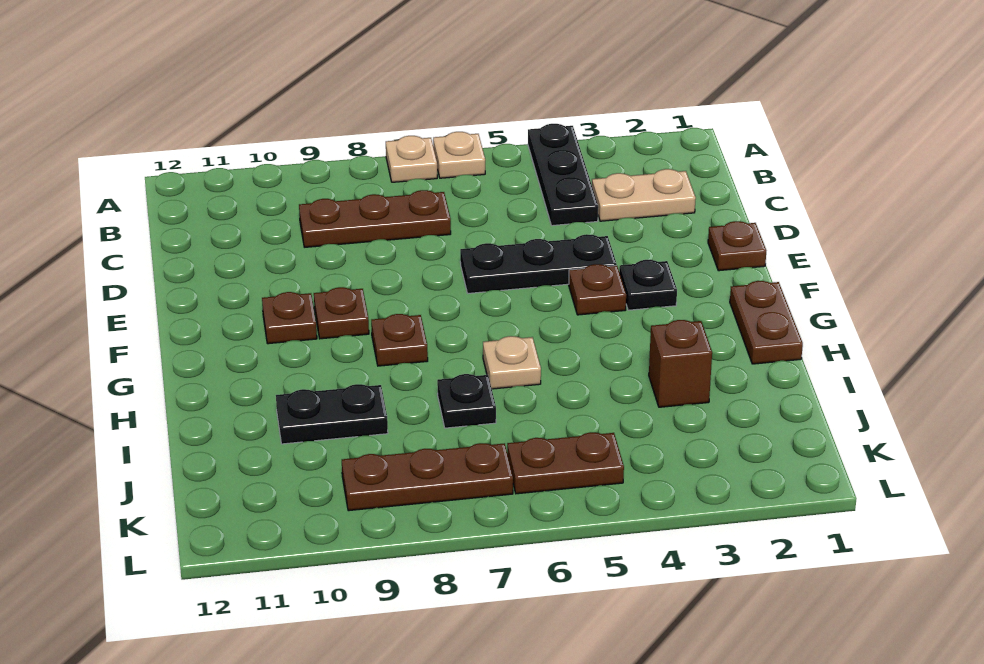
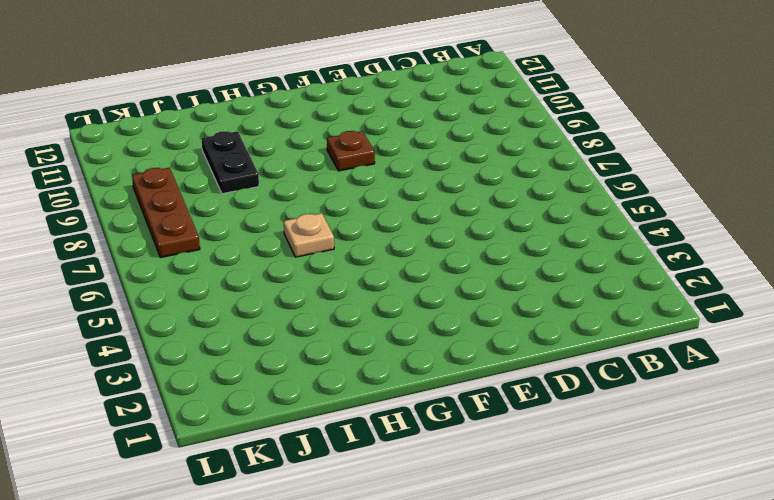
none -> black 1x3 plate [528,124,598,226]
none -> tan 1x1 plate [433,132,485,178]
none -> tan 1x1 plate [386,136,437,182]

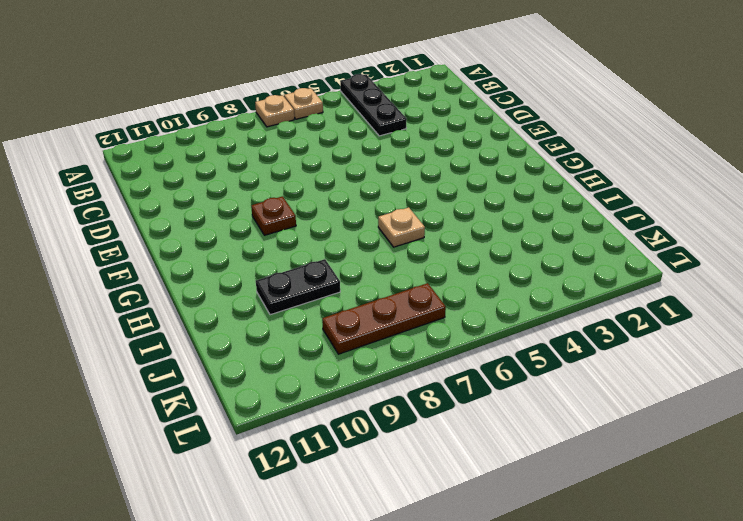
none -> tan 1x2 plate [592,169,696,221]
none -> brown 1x3 plate [299,190,451,247]
none -> brown 1x1 plate [708,221,766,271]

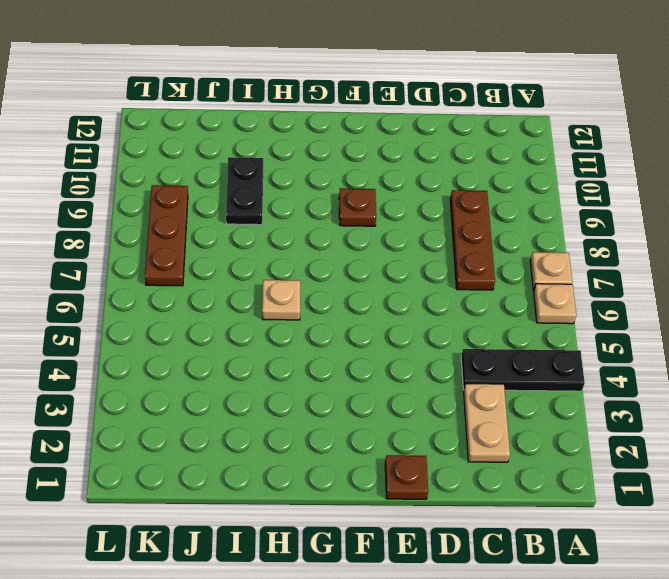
none -> black 1x3 plate [460,234,617,293]
none -> black 1x1 plate [619,260,677,310]
none -> brown 1x1 plate [569,264,626,315]

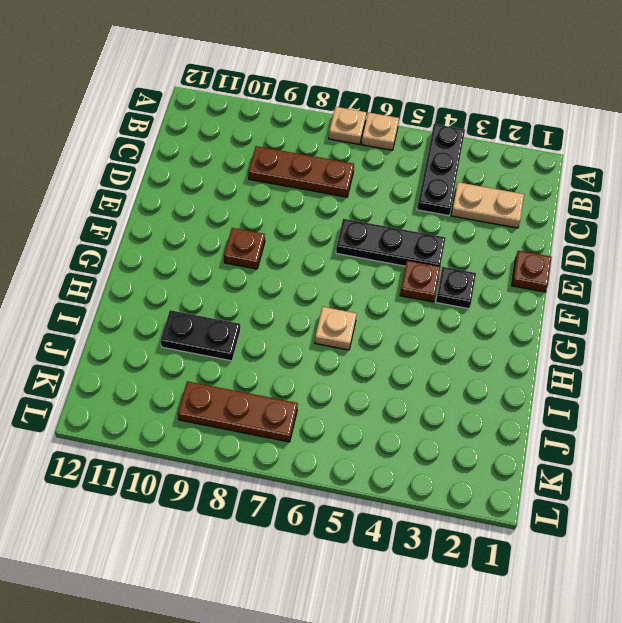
none -> brown 1x1 plate [262,292,317,344]
none -> brown 1x2 plate [730,281,803,364]
none -> brown 1x1 plate [371,314,428,366]

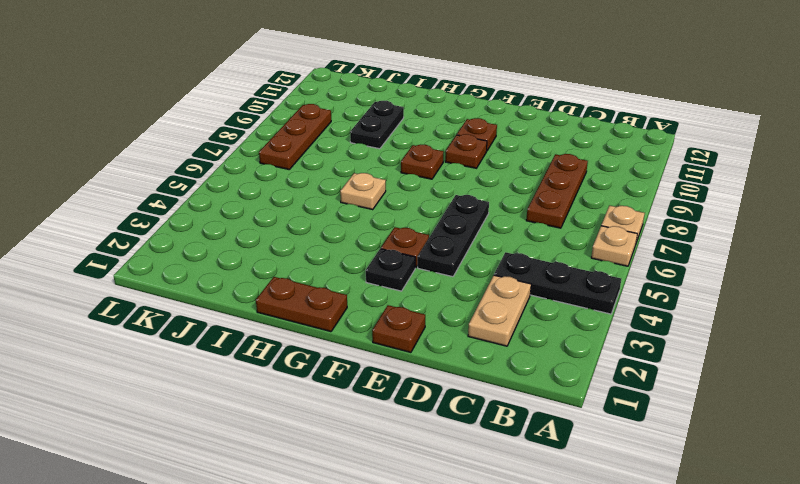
none -> brown 1x1 brick [649,320,712,407]
none -> black 1x1 plate [437,374,496,428]
none -> brown 1x2 plate [507,432,624,494]

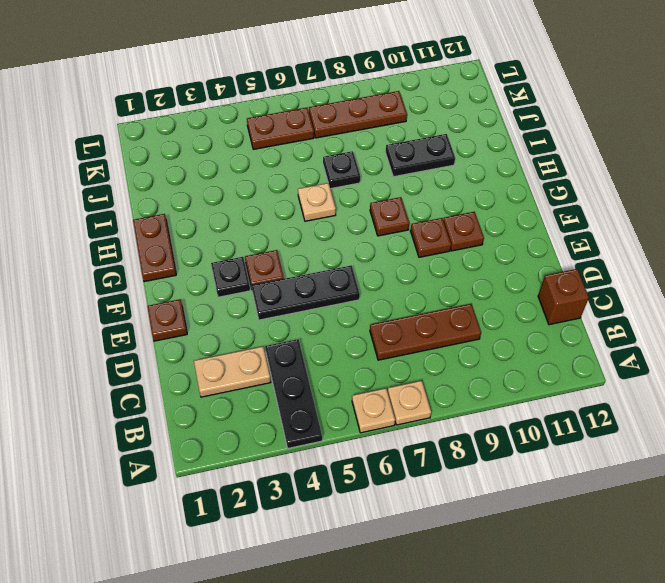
brown 1x1 brick [538,269,589,325] -> brown 1x1 brick moved to [649,320,712,407]

